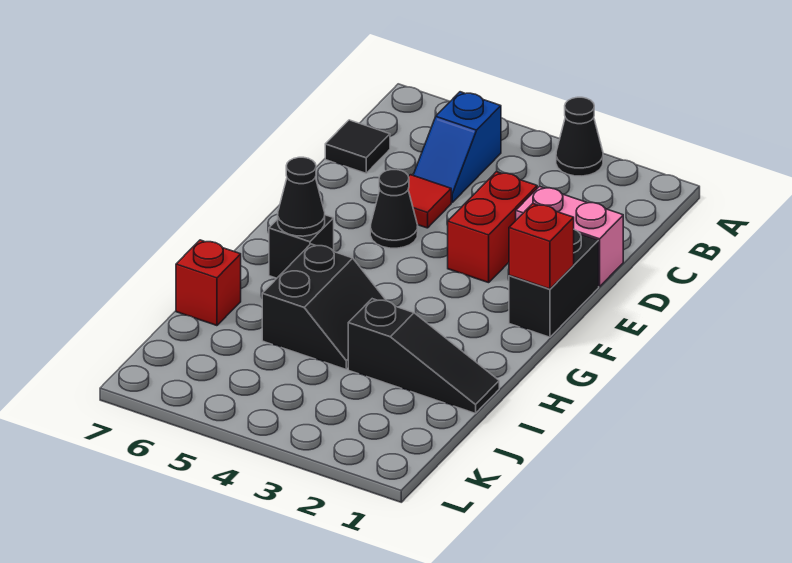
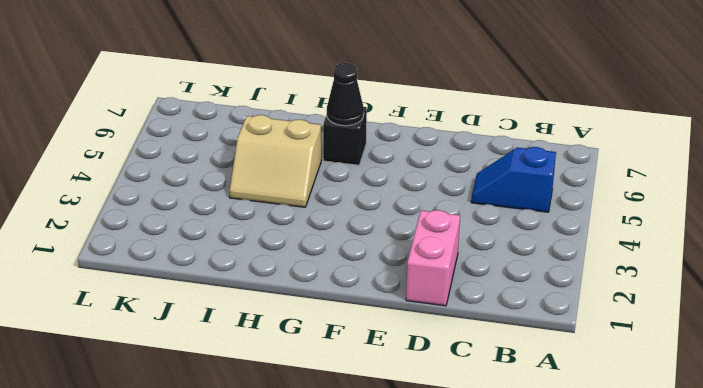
tan 2x2 slope [230,115,321,207] -> black 2x2 slope [262,244,386,369]
none -> black 1x1 cone [556,97,603,176]
none -> black 1x1 tile [325,120,390,173]
none -> red 1x2 brick [448,172,537,283]

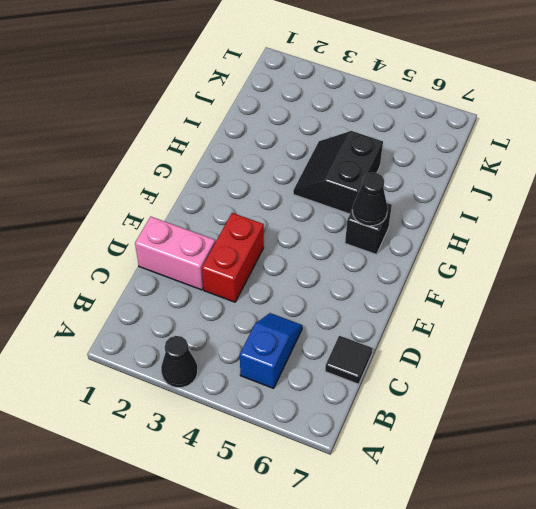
none -> red 1x1 tile [408,175,451,228]
none -> black 1x2 brick [509,230,599,337]
none -> black 1x1 cone [370,170,418,248]

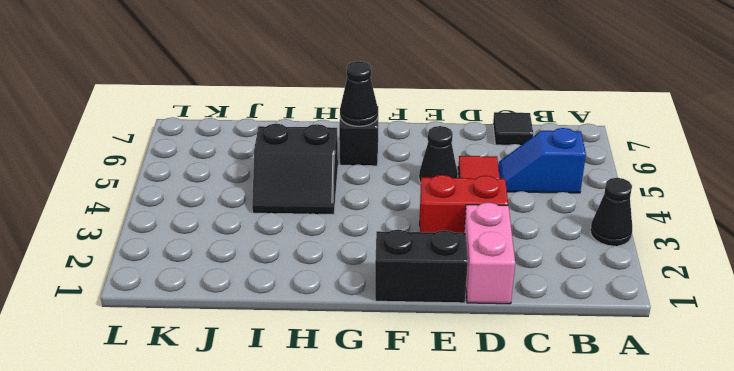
none -> black 1x3 slope [348,299,499,413]
none -> red 1x1 brick [176,240,241,326]
none -> red 1x1 brick [509,204,574,289]

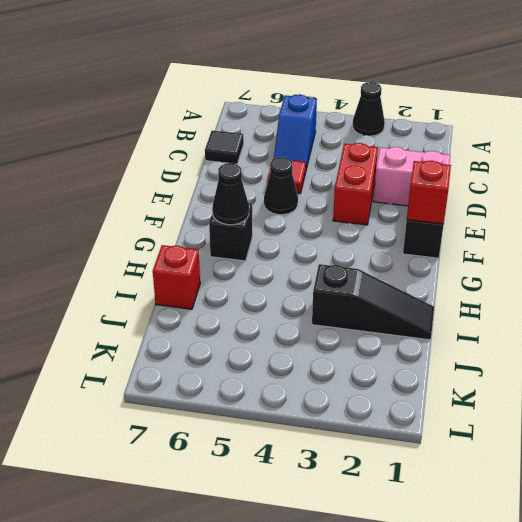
none -> black 2x2 slope [262,244,386,369]

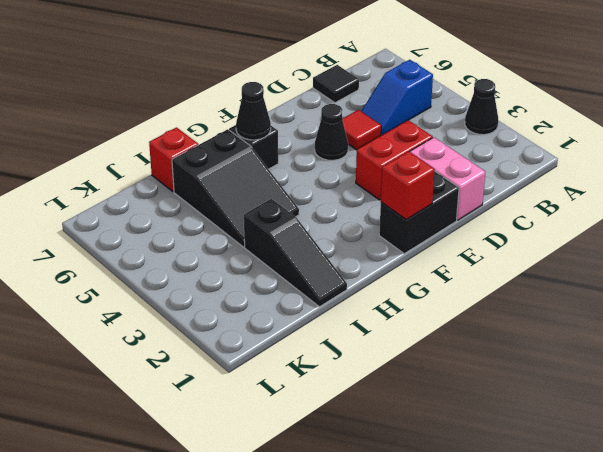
black 2x3 slope [172,129,299,247] -> black 2x2 slope [262,244,386,369]

